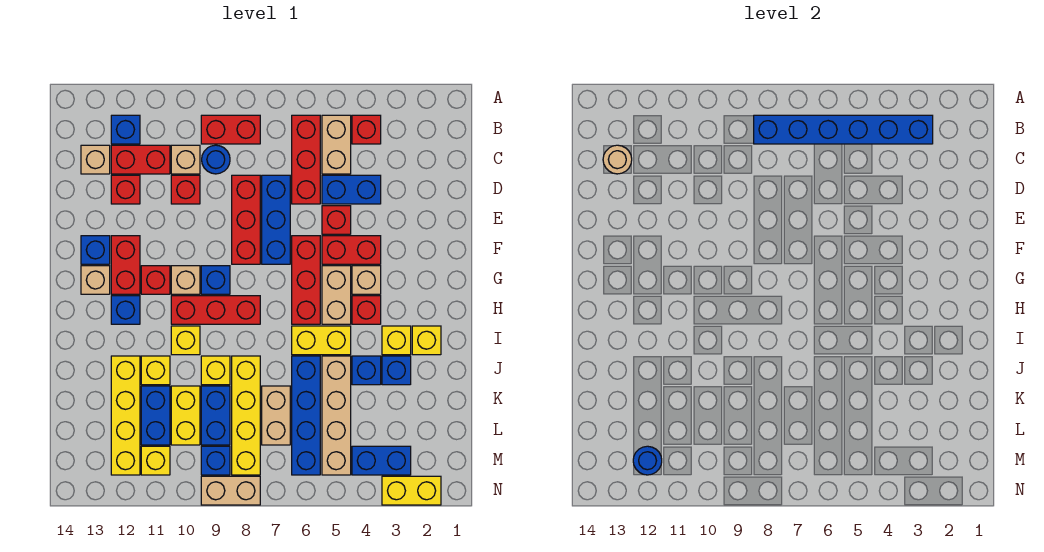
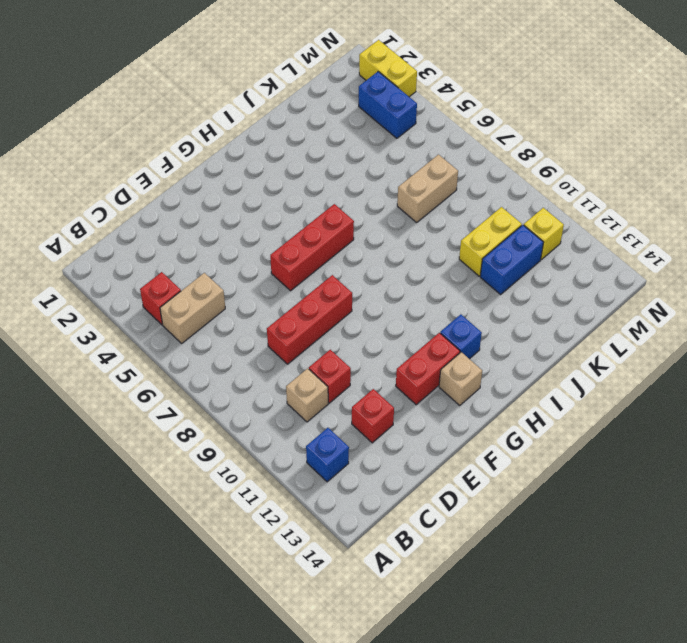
none -> red 1x3 brick [292,115,320,204]
none -> red 1x2 brick [201,115,260,144]
none -> blue 1x1 round brick [202,145,230,174]
none -> red 1x2 brick [111,145,170,174]

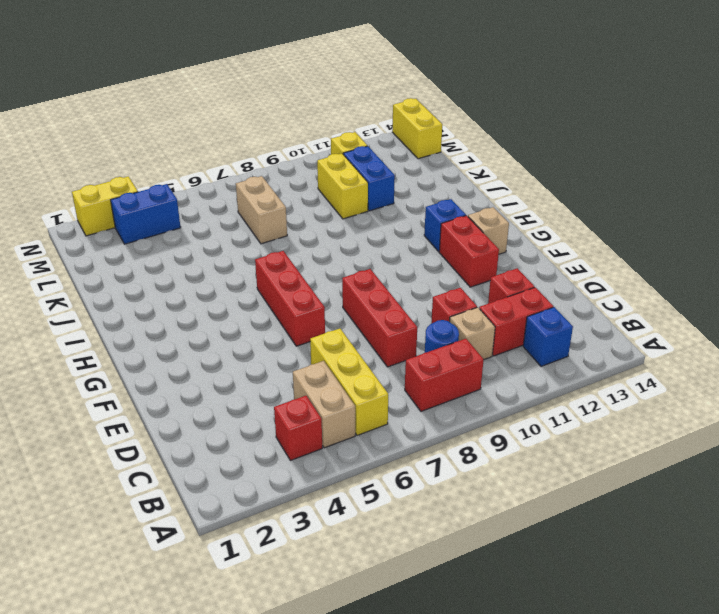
yellow 1x3 brick [310,329,388,435] -> red 1x3 brick [292,115,320,204]
yellow 1x2 brick [392,98,442,159] -> yellow 1x2 brick turned to [292,326,351,355]
none -> tan 1x1 brick [81,145,110,174]
none -> blue 1x2 brick [322,175,381,204]
none -> blue 1x3 brick [262,175,290,264]
none -> red 1x1 brick [322,206,351,234]

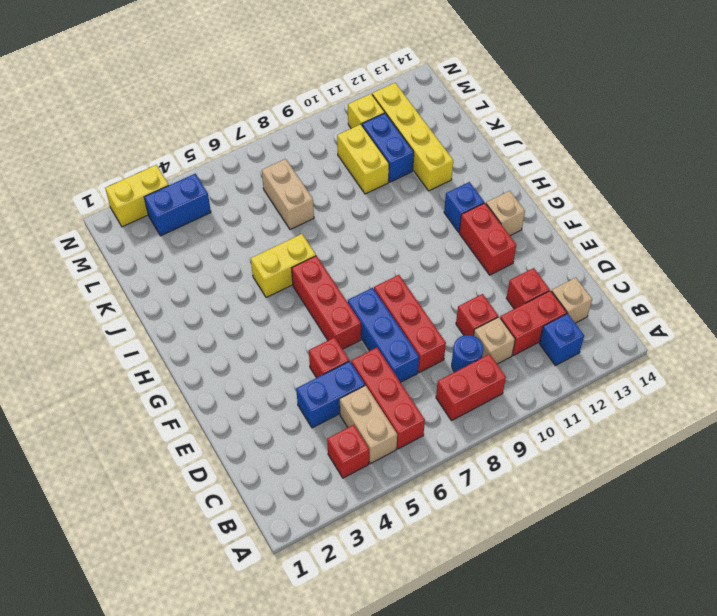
none -> red 1x2 brick [322,236,381,264]
none -> blue 1x1 brick [81,236,110,264]
none -> tan 1x1 brick [352,266,381,294]
none -> tan 1x2 brick [322,266,351,324]

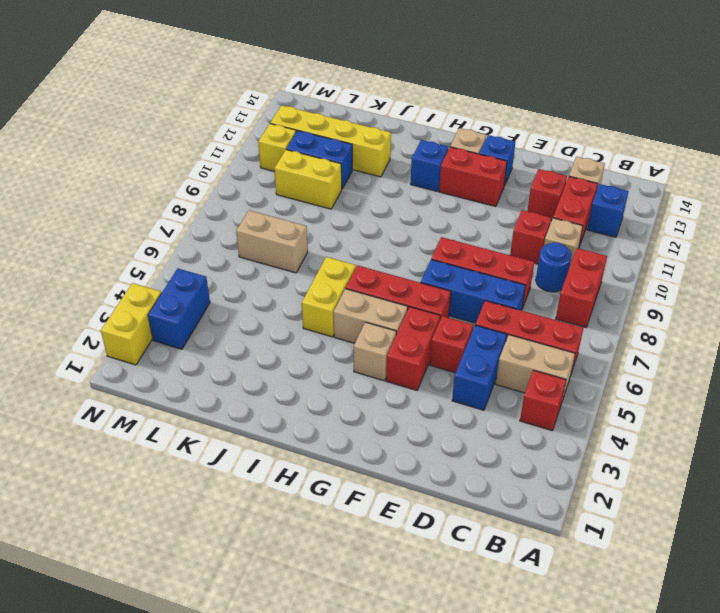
none -> blue 1x1 brick [201,266,230,294]
none -> tan 1x1 brick [171,266,200,294]
none -> red 1x1 brick [141,266,170,294]
none -> red 1x1 brick [352,296,381,324]

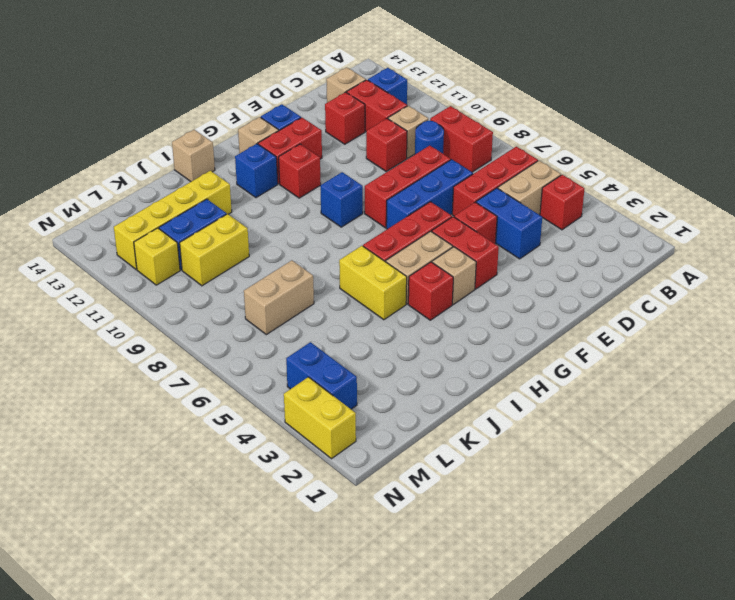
tan 1x1 brick [172,130,215,181] -> tan 1x1 brick moved to [171,266,200,294]
none -> red 1x3 brick [171,296,260,324]
none -> yellow 1x1 brick [412,326,441,355]
none -> yellow 1x1 brick [382,326,411,355]
none -> yellow 1x1 brick [171,326,200,355]

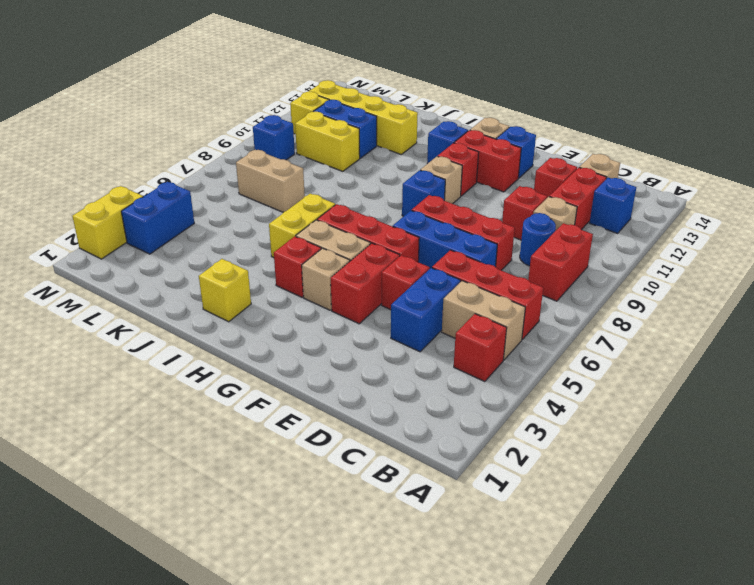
none -> red 1x3 brick [171,296,260,324]
none -> yellow 1x1 brick [382,326,411,355]
none -> yellow 1x1 brick [171,326,200,355]
none -> blue 1x1 brick [382,356,411,385]

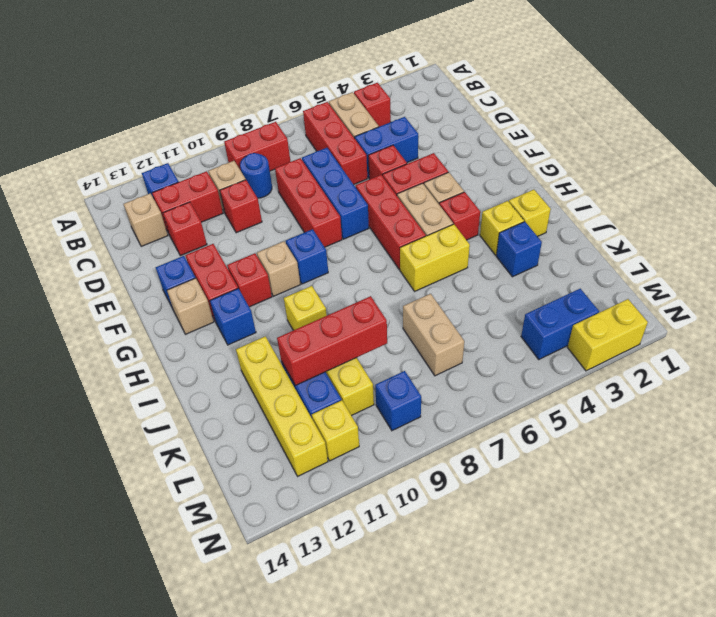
red 1x3 brick [277,296,387,386] -> red 1x3 brick moved to [171,296,260,324]
none -> blue 1x1 brick [352,356,381,385]
none -> tan 1x4 brick [322,356,351,475]
none -> blue 1x4 brick [292,356,320,475]
none -> yellow 1x4 brick [232,356,260,475]

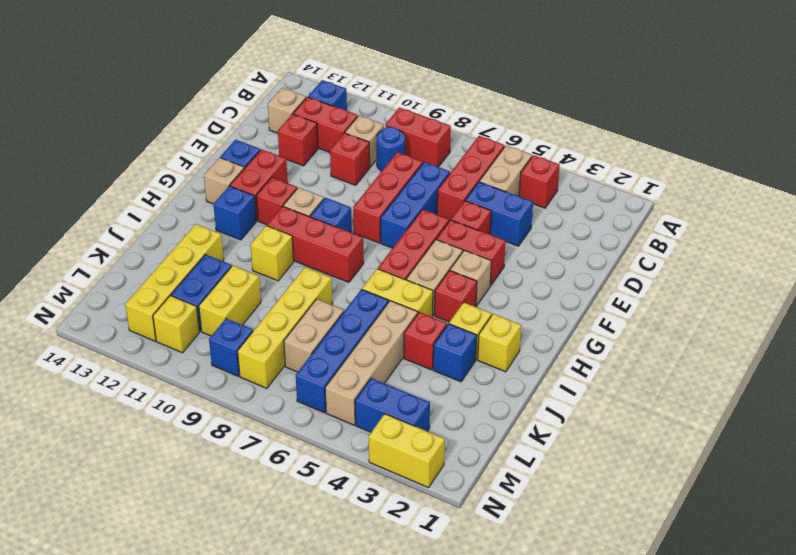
red 1x1 brick [404,312,447,370] -> blue 1x1 brick [352,356,381,385]
none -> yellow 1x1 brick [201,356,230,385]
none -> yellow 1x1 brick [141,356,170,385]
none -> blue 1x2 brick [201,386,230,445]
none -> tan 1x2 brick [201,476,260,505]

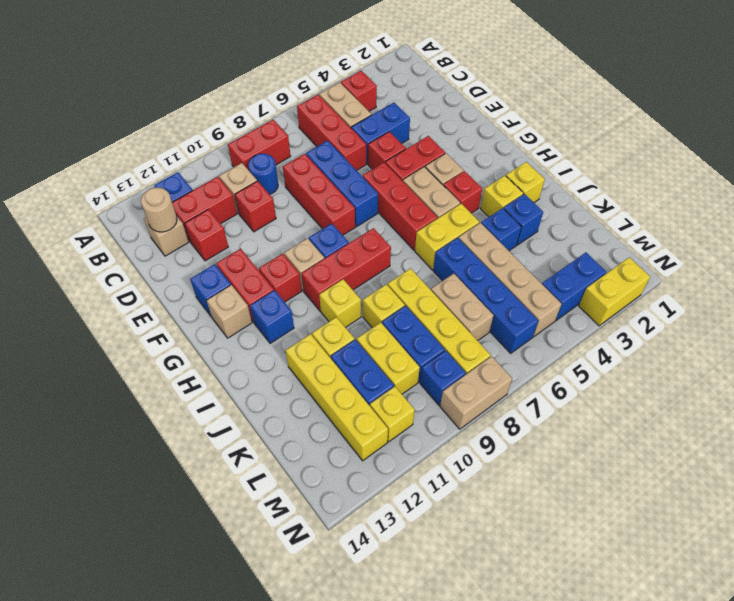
none -> blue 1x6 brick [754,115,933,144]
none -> blue 1x1 round brick [633,446,662,475]

